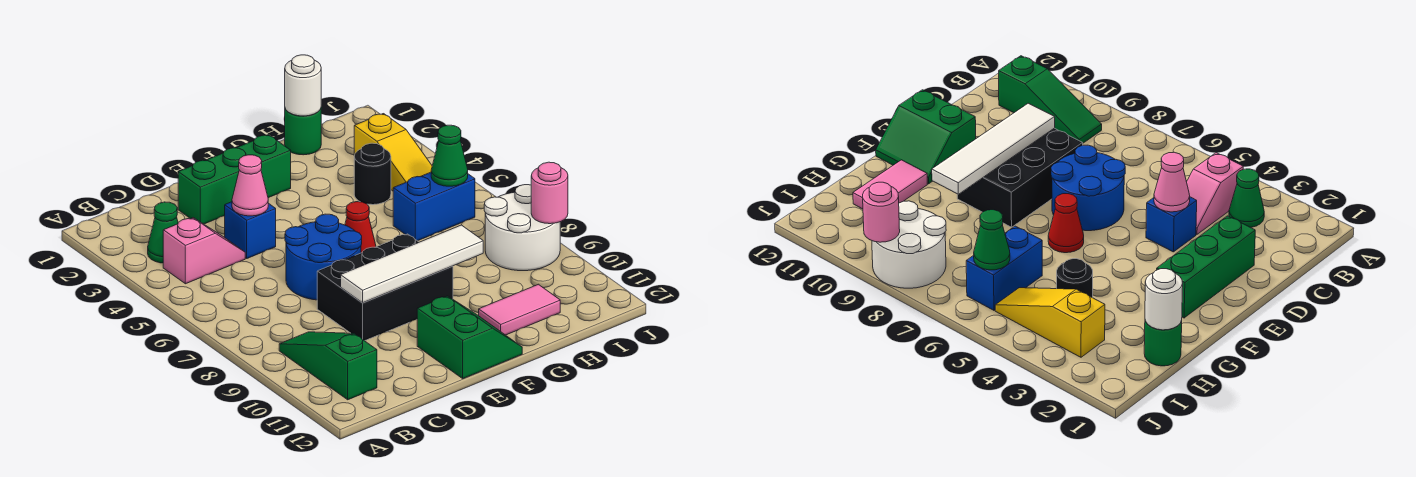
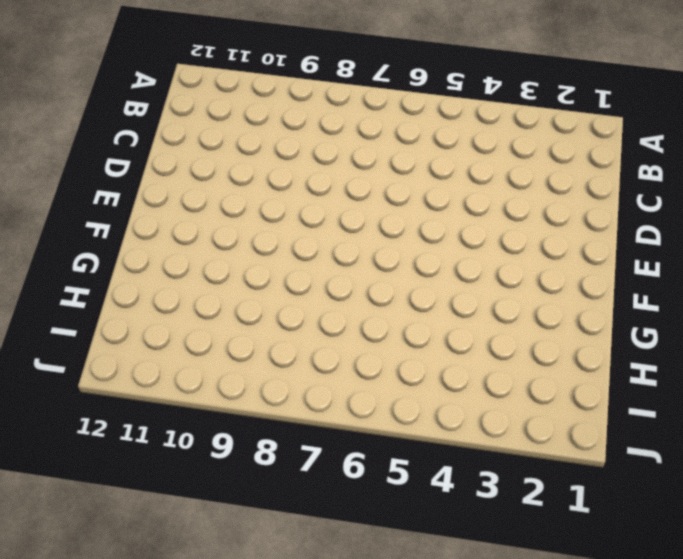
none -> green 1x1 cone [148,202,178,263]
none -> pink 1x2 slope [163,218,245,284]
none -> green 1x3 slope [279,332,377,400]

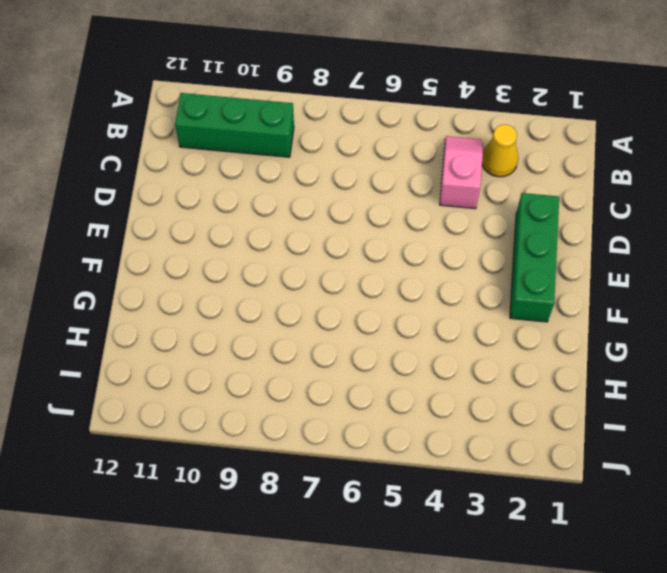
yellow 1x1 cone [482,124,518,177] -> green 1x1 cone [148,202,178,263]
pink 1x2 slope [440,136,483,209] -> pink 1x2 slope turned to [163,218,245,284]
green 1x3 brick [175,93,294,157] -> green 1x3 slope [279,332,377,400]
none -> blue 1x1 brick [225,202,276,258]
none -> blue 2x2 round brick [285,214,362,300]
none -> black 2x3 brick [317,234,453,341]

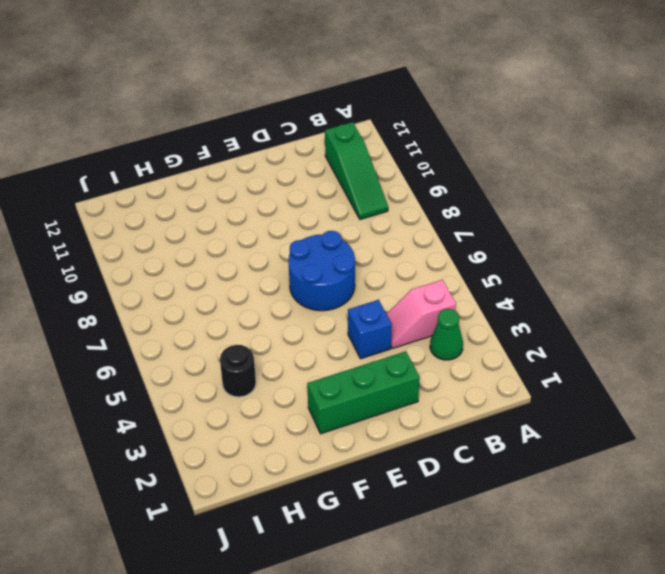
none -> black 2x3 brick [317,234,453,341]
none -> green 2x2 slope [417,296,522,379]
none -> red 1x1 cone [345,202,376,253]

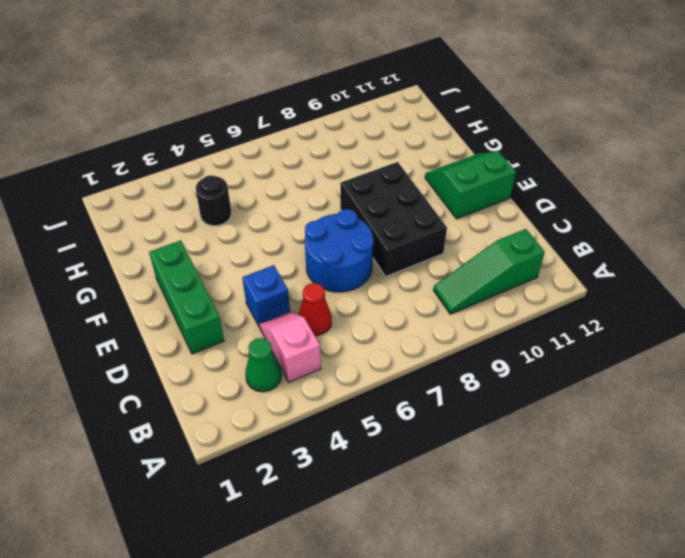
red 1x1 cone [298,283,332,336] -> red 1x1 cone moved to [345,202,376,253]
none -> pink 1x2 tile [479,284,560,335]
none -> green 1x1 round brick [285,109,321,155]
none -> blue 1x2 brick [393,172,475,241]

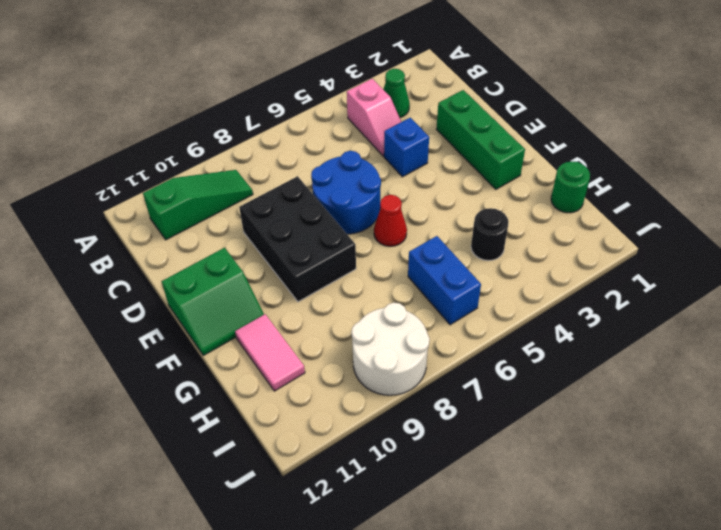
none -> yellow 1x3 slope [354,114,432,191]
none -> pink 1x1 cone [232,155,268,216]
none -> white 1x4 tile [341,225,483,303]

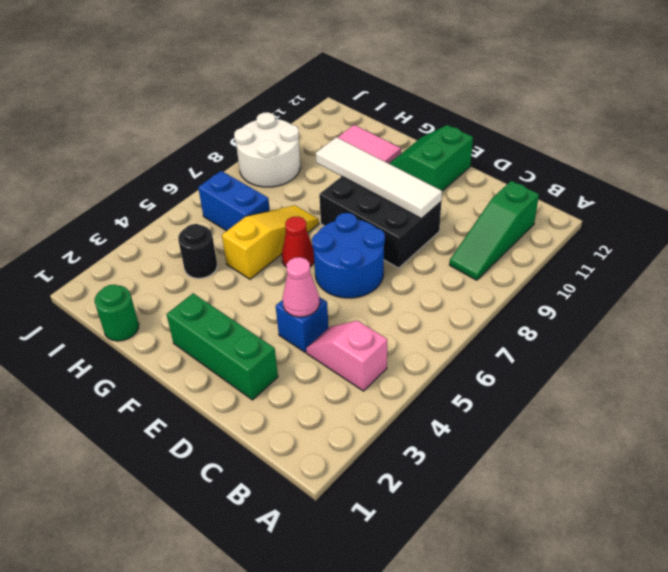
yellow 1x3 slope [222,205,319,279] -> yellow 1x3 slope moved to [354,114,432,191]
none -> green 1x1 cone [148,202,178,263]
none -> white 1x1 round brick [285,55,321,116]
none -> green 1x1 cone [431,125,468,186]

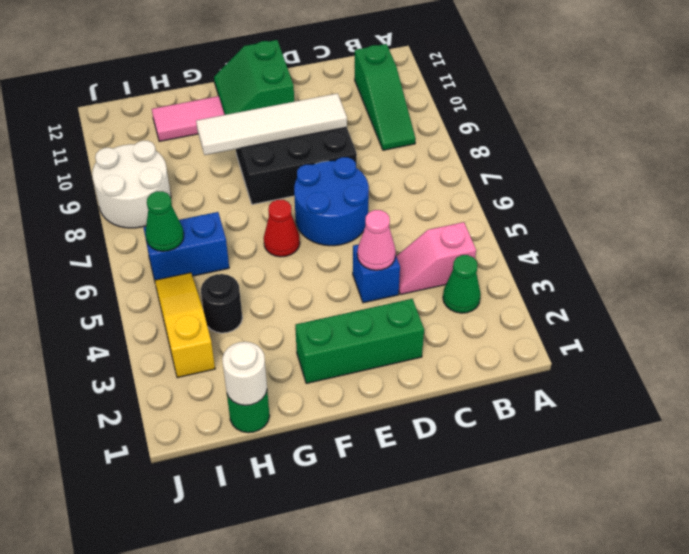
none -> pink 1x1 round brick [531,162,568,224]

